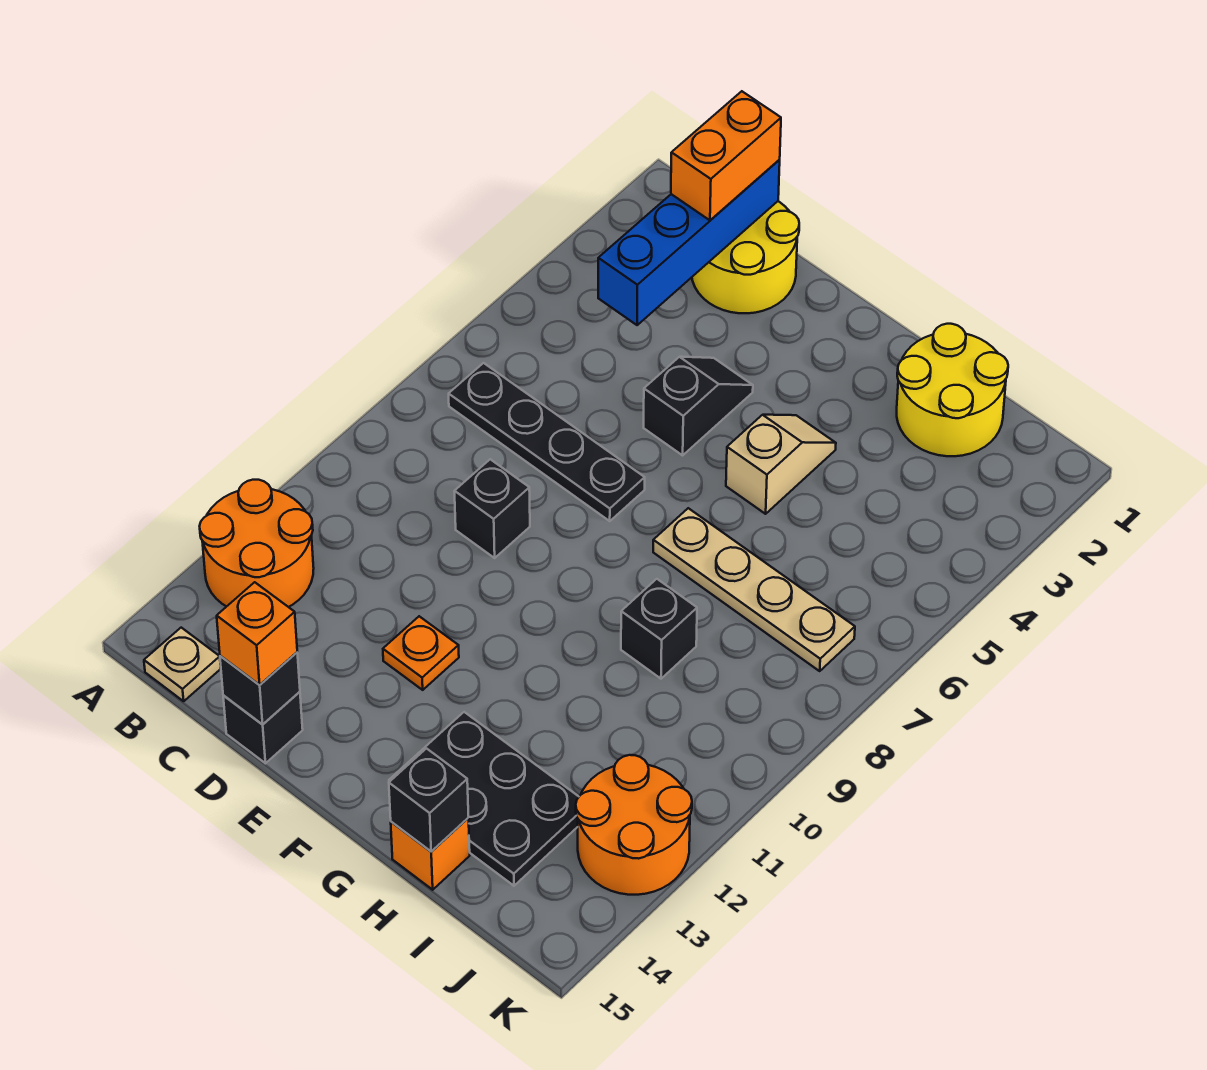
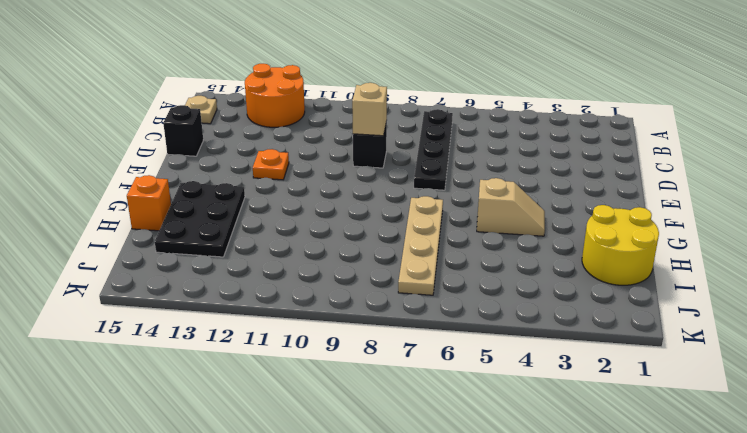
tan 1x1 brick [352,83,387,136] -> none
none -> yellow 2x2 round brick [692,201,799,313]
none -> black 1x2 slope [644,357,753,455]
none -> black 1x1 brick [621,579,697,679]

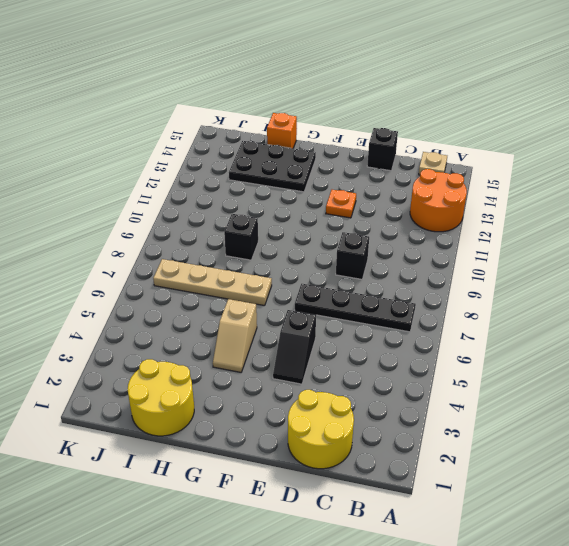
none -> orange 2x2 round brick [576,755,692,895]
none -> blue 1x4 brick [598,160,780,325]
none -> black 1x1 brick [220,653,300,725]

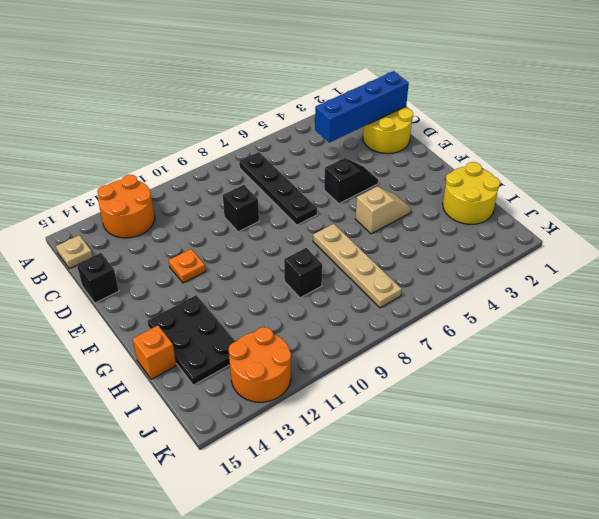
none -> black 1x1 brick [220,653,300,725]
none -> black 1x1 brick [389,749,469,852]
none -> orange 1x2 brick [671,91,781,220]

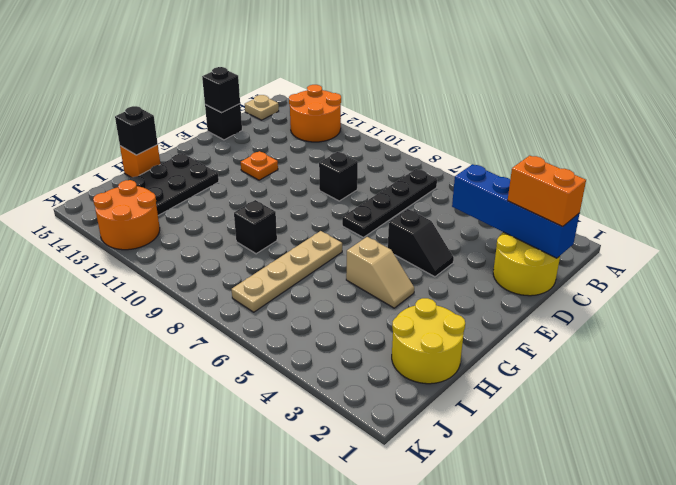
none -> orange 1x1 brick [217,582,297,685]

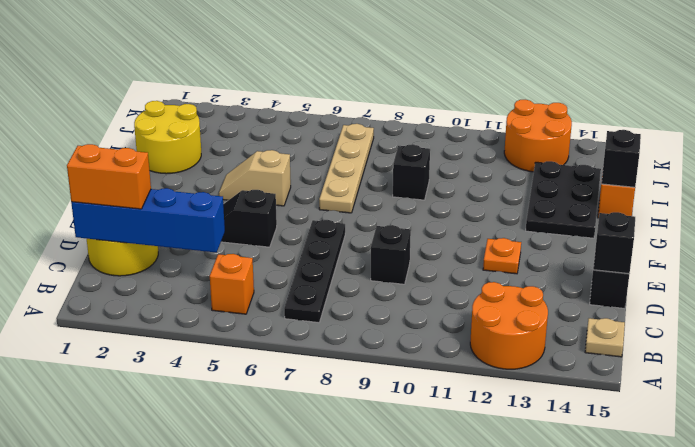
orange 1x1 brick [210,254,254,314] -> orange 1x1 brick moved to [217,582,297,685]

